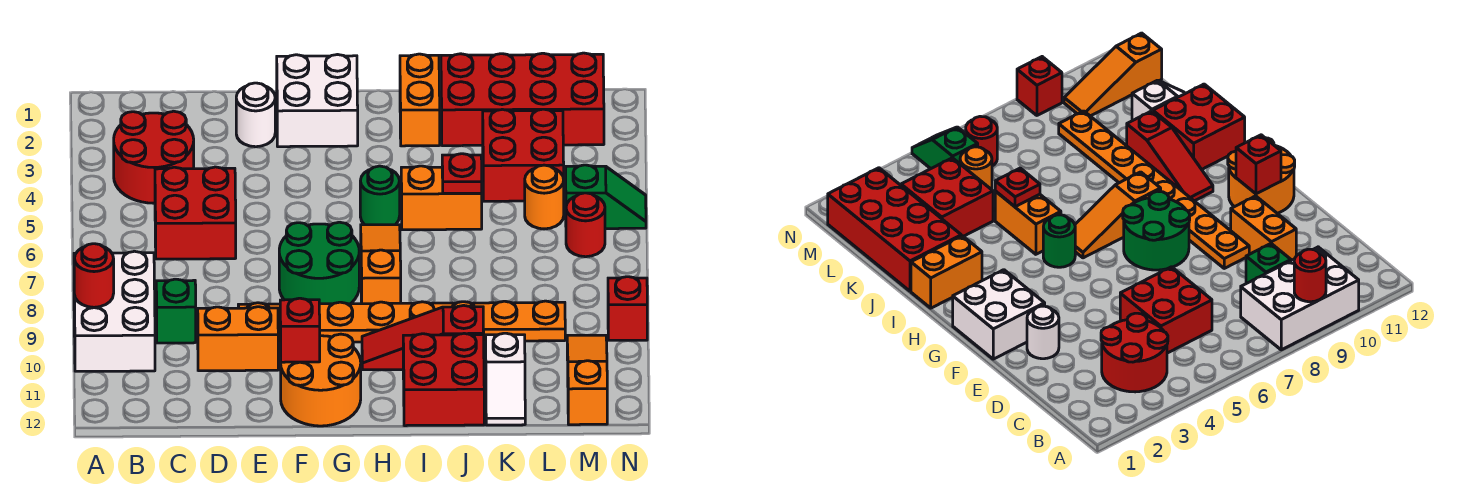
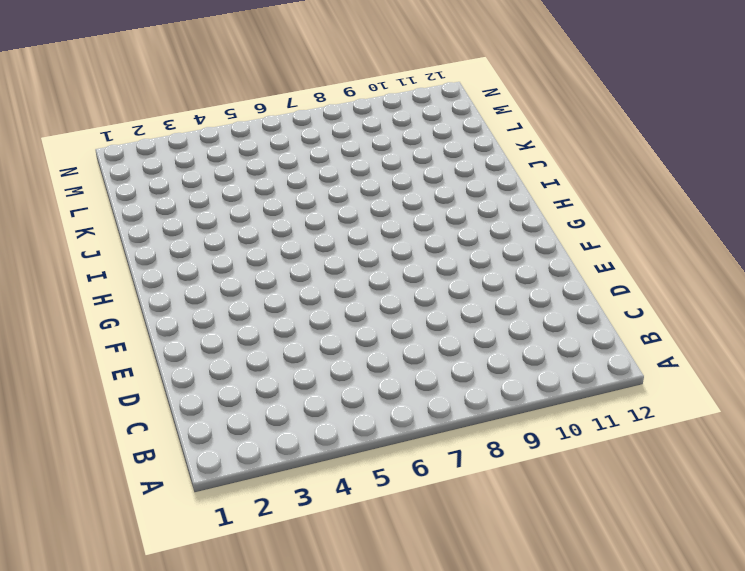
none -> white 2x3 brick [74,251,155,371]
none -> red 2x2 round brick [114,111,194,203]
none -> red 2x2 brick [155,167,236,259]

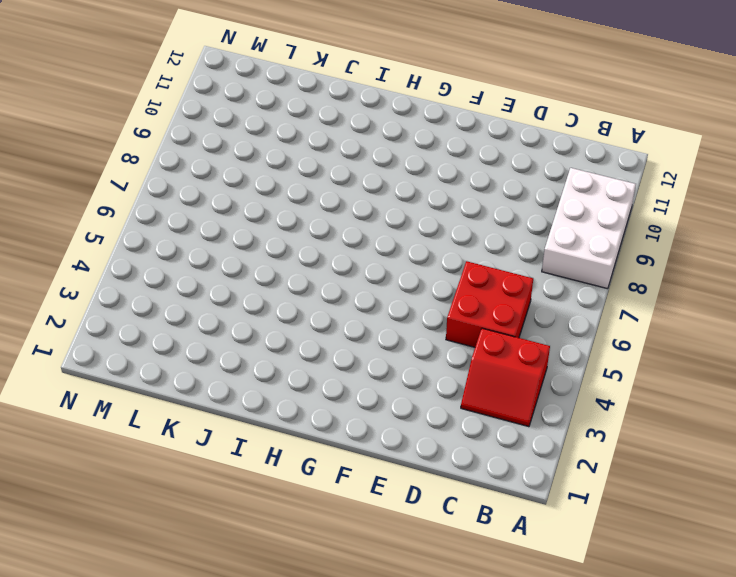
red 2x2 slope [461,328,550,427] -> red 2x2 round brick [114,111,194,203]
none -> green 1x1 brick [156,279,196,343]
none -> orange 1x2 brick [198,307,278,371]
none -> white 1x1 round brick [236,83,275,147]

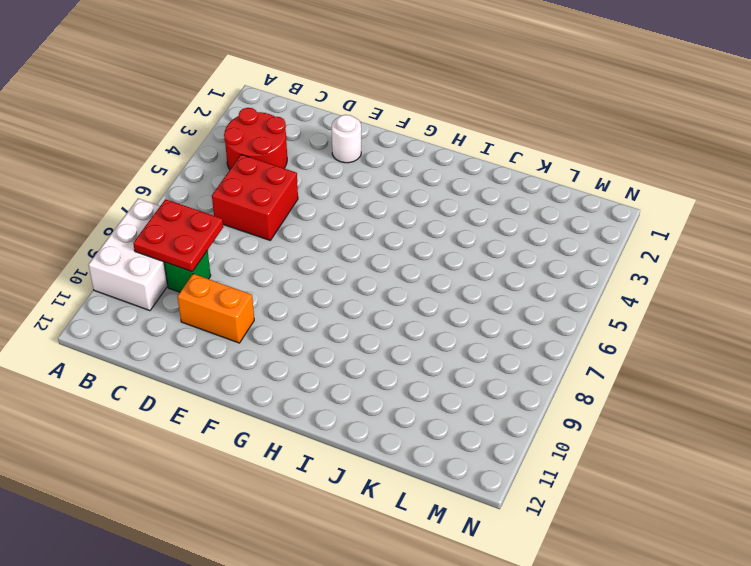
red 2x2 plate [133,199,223,272] -> none
none -> orange 1x8 plate [238,301,565,342]
none -> white 2x2 brick [277,55,358,147]
none -> green 2x2 round brick [279,222,359,304]

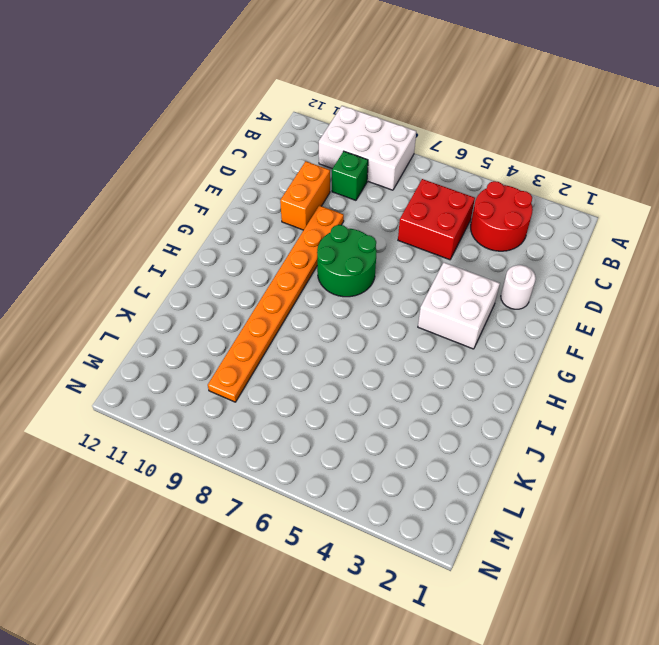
white 2x2 brick [418,262,500,349] -> white 2x2 brick moved to [277,55,358,147]
none -> orange 2x2 round brick [281,334,361,426]
none -> green 1x1 round brick [360,166,400,225]
none -> orange 1x3 slope [361,225,401,304]

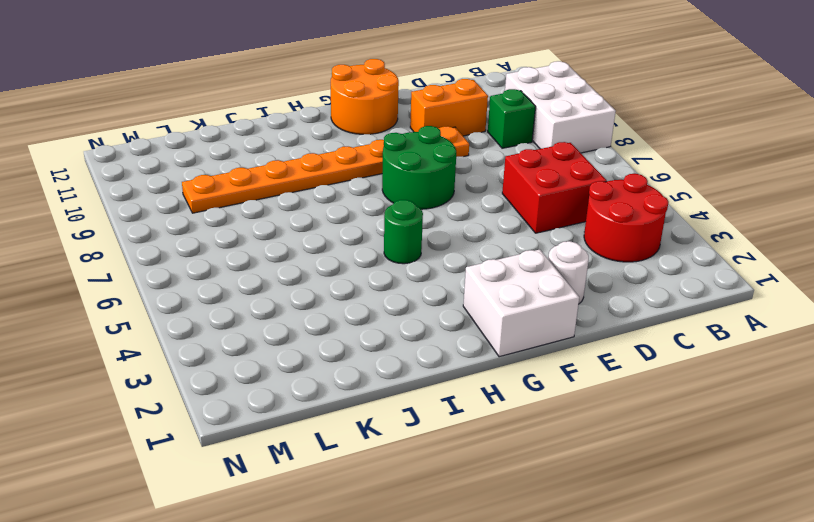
none -> orange 1x3 slope [361,225,401,304]
none -> red 1x3 slope [362,305,484,370]
none -> orange 1x2 brick [400,54,440,146]

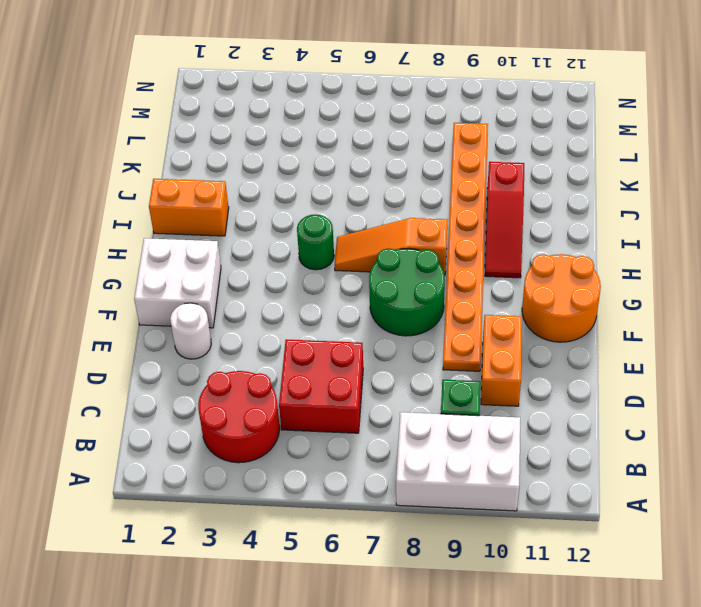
none -> orange 1x2 brick [401,166,482,230]
none -> red 2x2 brick [403,333,484,426]
none -> red 2x4 brick [441,53,604,146]

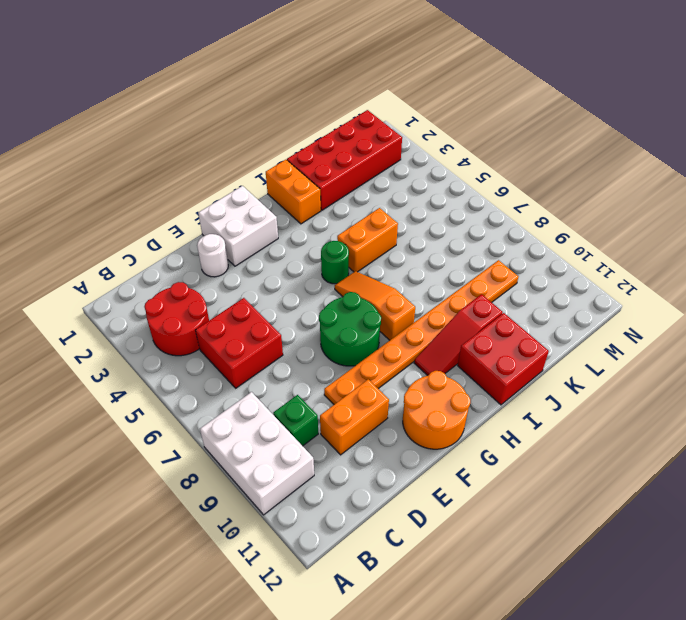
none -> red 2x2 brick [483,109,564,201]
none -> white 1x2 slope [486,333,525,425]
none -> orange 1x1 round brick [525,165,564,229]

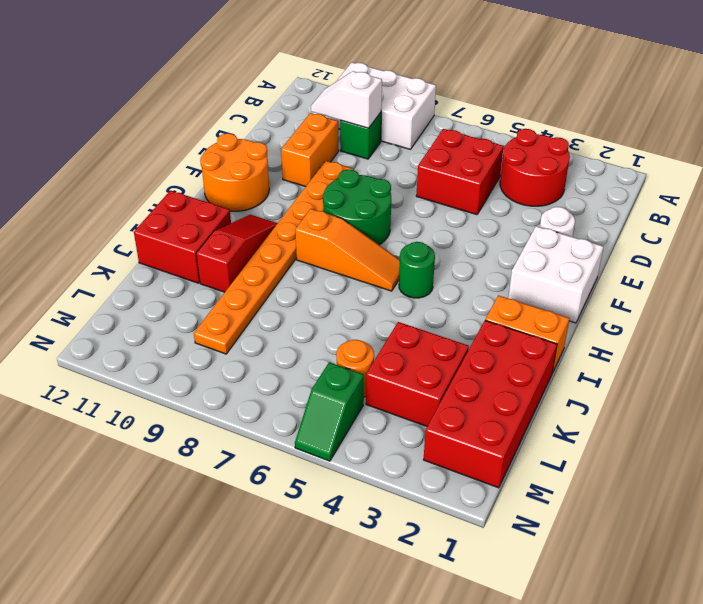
white 1x2 slope [311,71,382,128] -> white 1x2 slope moved to [486,333,525,425]
none -> orange 1x2 brick [401,166,482,230]
none -> red 1x1 round brick [566,193,605,257]
none -> orange 1x3 slope [567,335,607,425]

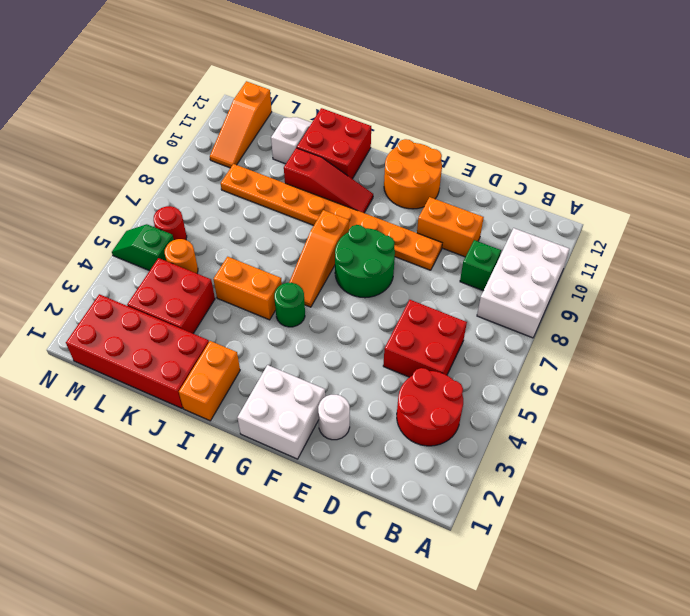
none -> red 1x1 brick [608,277,647,340]
none -> red 1x1 round brick [74,244,114,307]
none -> red 1x1 brick [280,298,320,362]

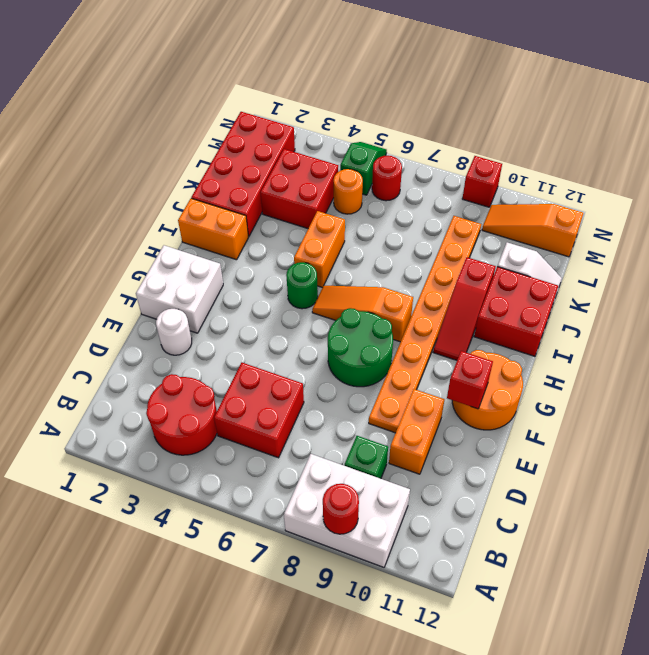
none -> red 1x1 plate [442,154,482,193]

